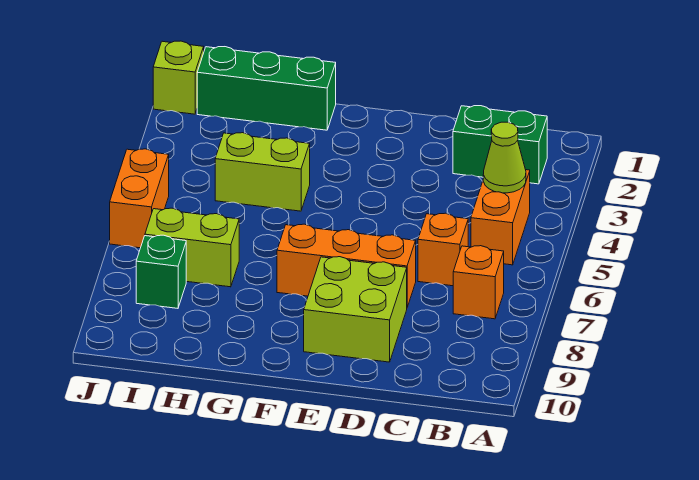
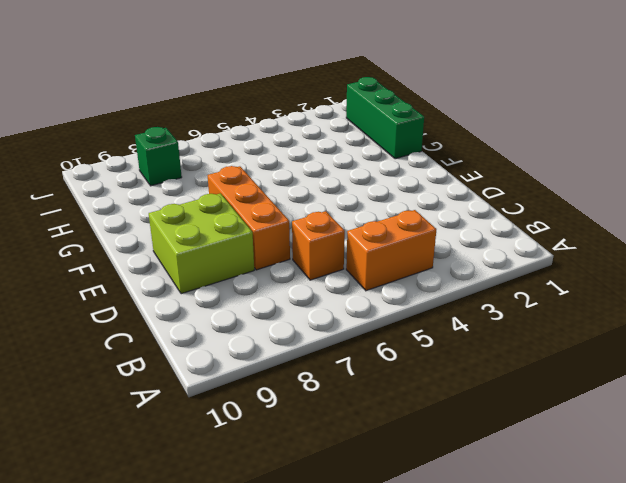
none -> green 1x2 brick [453,106,547,184]
none -> orange 1x1 brick [453,246,504,319]
none -> lime 1x2 brick [215,133,310,211]

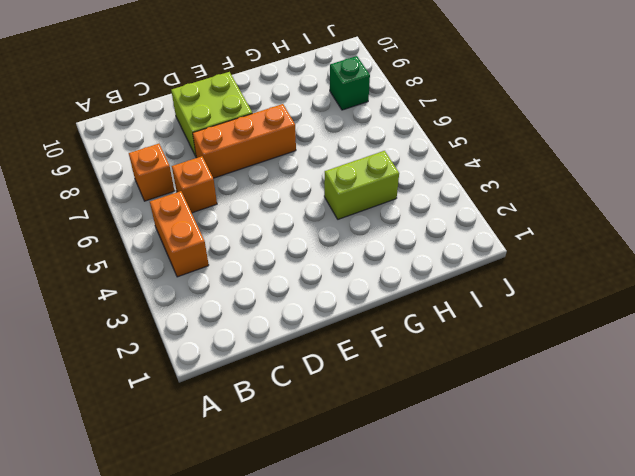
none -> green 1x2 brick [453,106,547,184]
none -> green 1x3 brick [197,47,336,130]
none -> lime 1x2 brick [145,208,239,287]

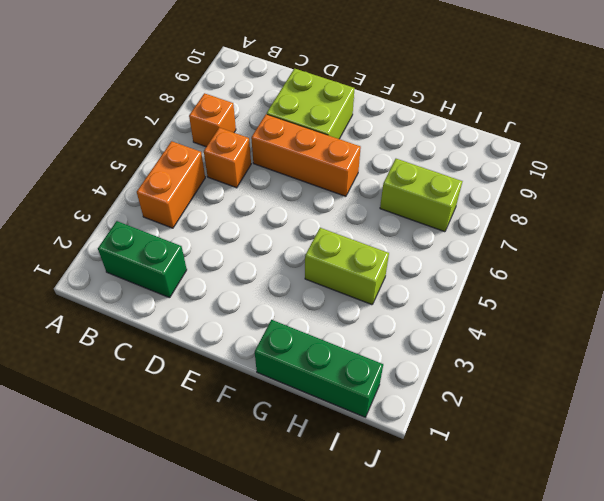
none -> green 1x1 brick [136,235,186,308]
none -> lime 1x1 brick [153,41,204,114]
none -> orange 1x2 brick [110,149,169,248]

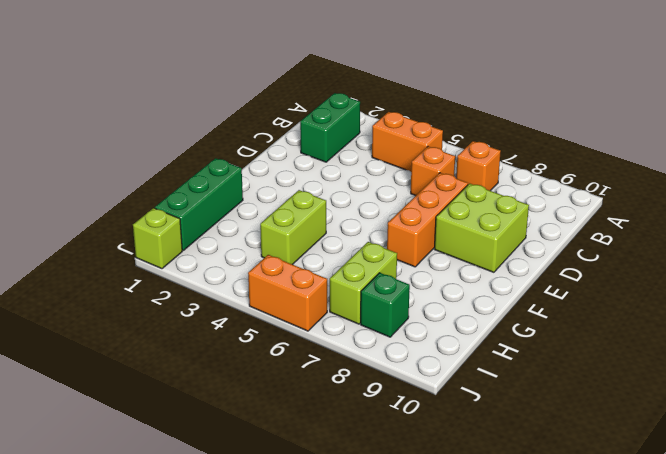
none -> lime 1x1 cone [483,122,526,193]

